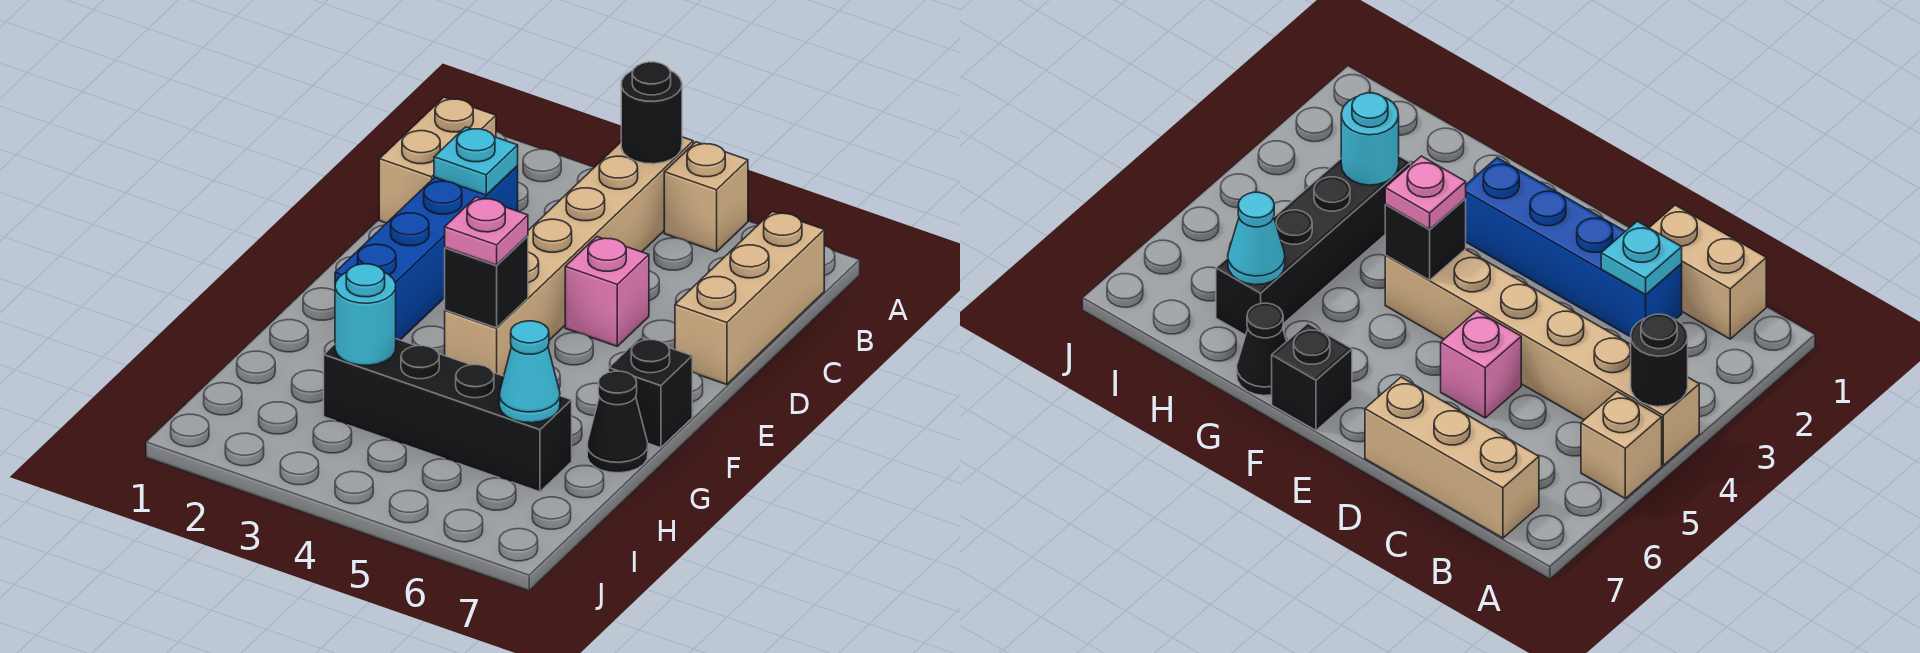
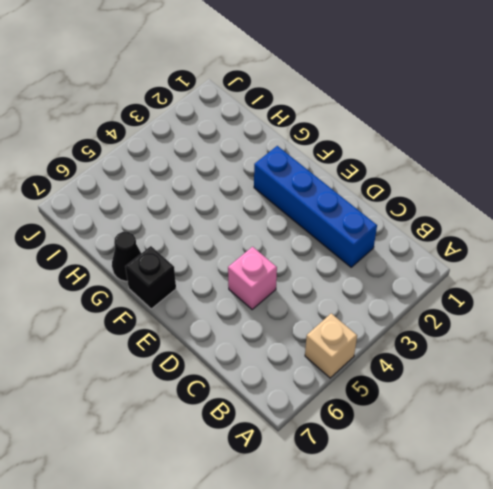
none -> tan 1x6 brick [445,137,693,376]
none -> tan 1x2 brick [379,97,496,223]
none -> tan 1x3 brick [675,212,824,385]

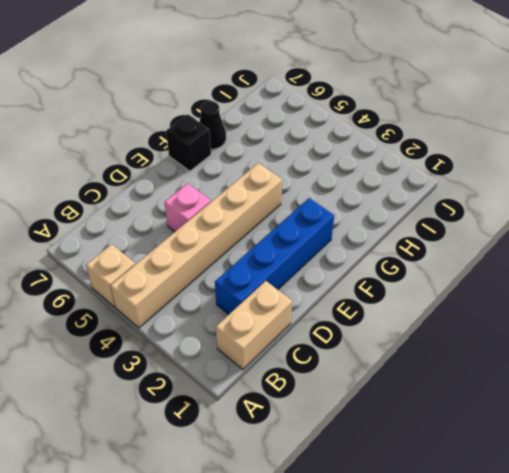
none -> tan 1x3 brick [675,212,824,385]
none -> black 1x4 brick [324,339,572,492]
none -> black 1x1 round brick [621,62,682,164]

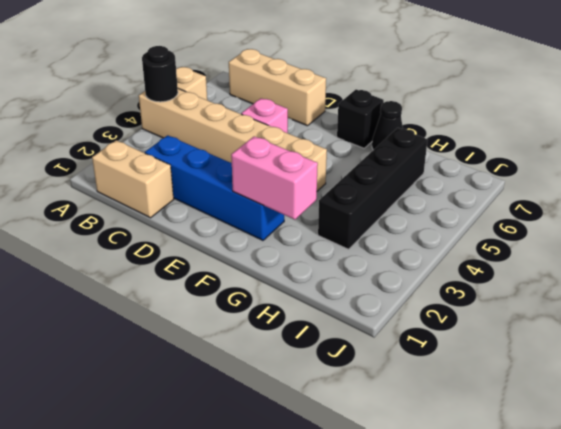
pink 1x2 brick [231,136,318,220] -> none
none -> cyan 1x1 plate [434,127,518,195]
none -> black 1x1 brick [445,236,528,328]
none -> cyan 1x1 round brick [335,264,396,365]

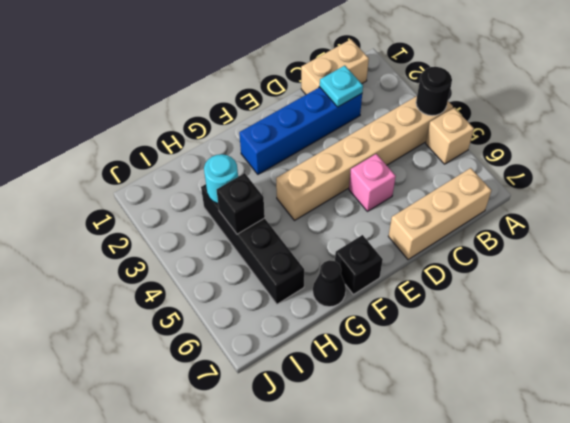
black 1x1 brick [217,173,265,234] -> black 1x1 brick moved to [445,236,528,328]
none -> cyan 1x1 cone [499,321,560,423]
none -> pink 1x1 plate [445,197,528,265]

